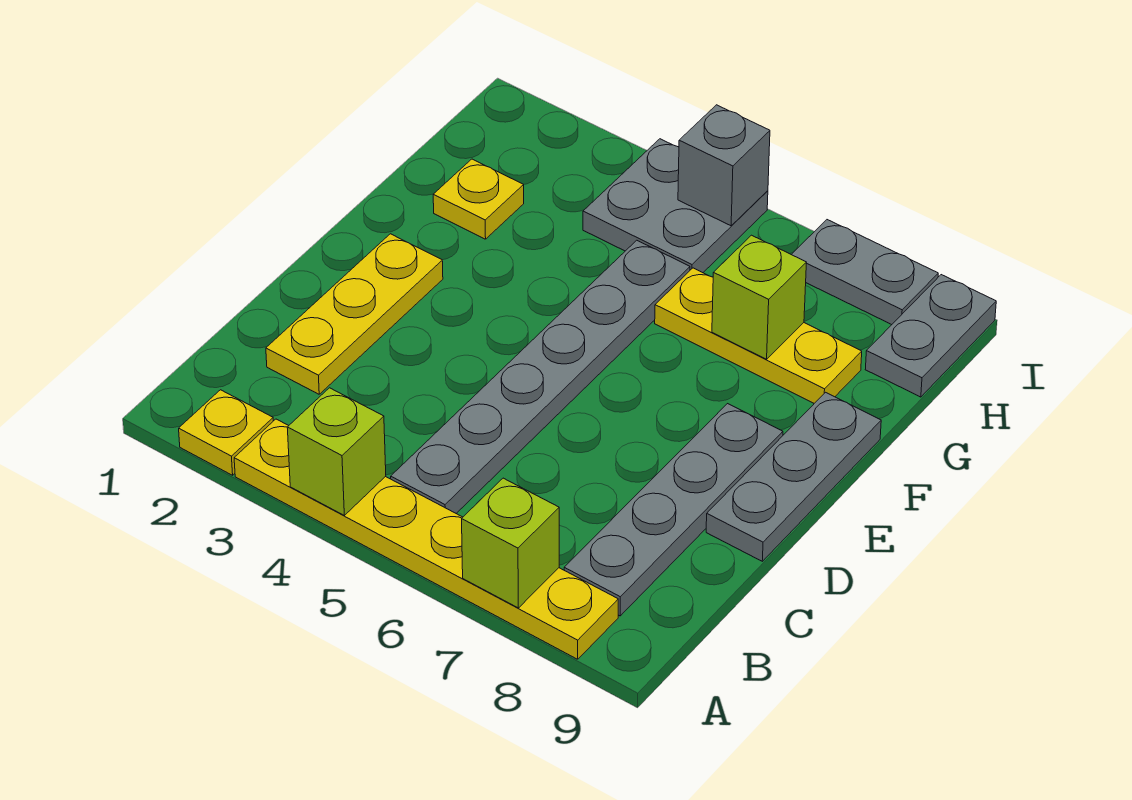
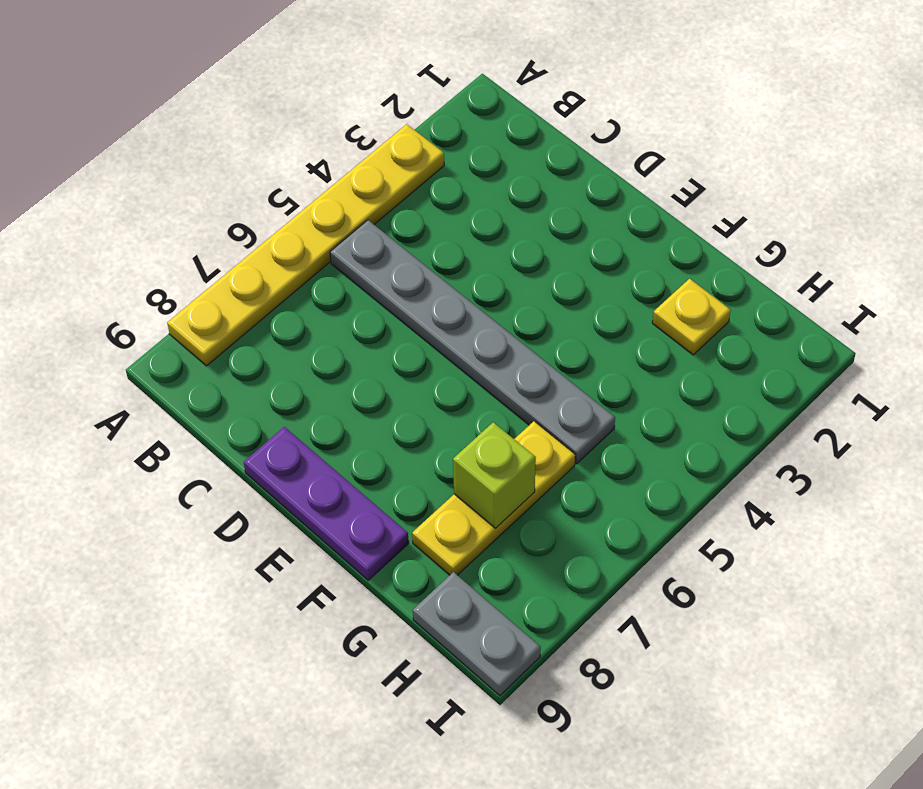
purple 1x3 plate [244,427,409,580] -> grey 1x3 plate [706,392,881,561]
none -> yellow 1x1 plate [179,390,273,475]
none -> grey 1x4 plate [564,404,783,616]
none -> yellow 1x3 plate [266,234,443,394]

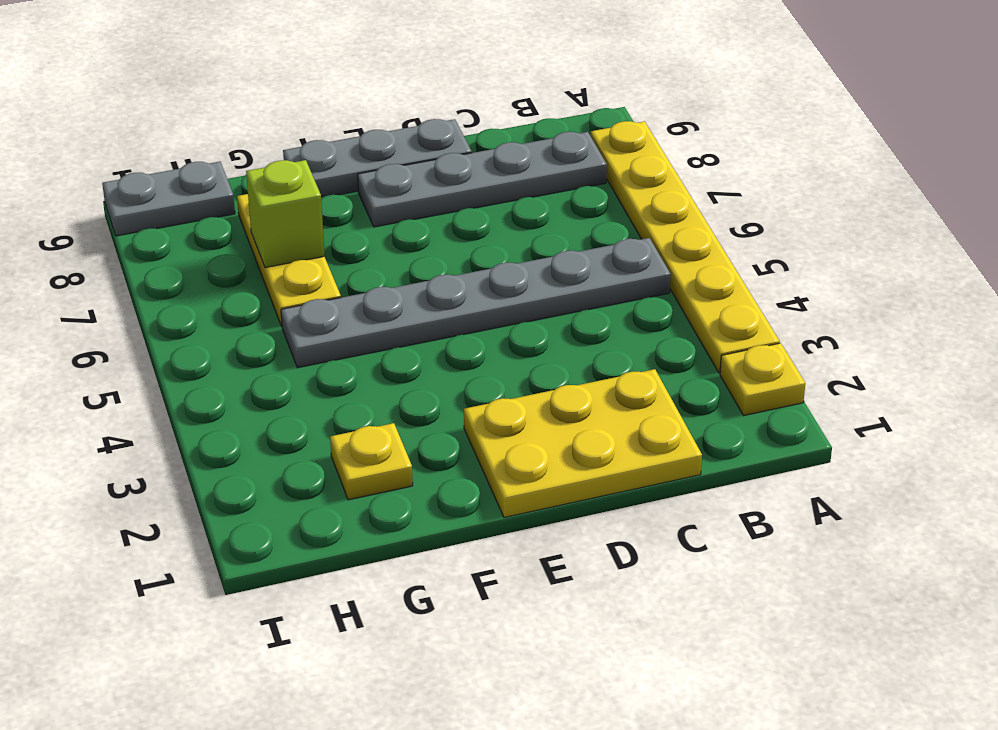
yellow 2x3 plate [464,369,702,517] -> yellow 1x3 plate [266,234,443,394]
none -> grey 2x2 plate [583,139,768,273]
none -> grey 1x2 plate [791,220,938,325]
none -> lime 1x1 brick [287,388,386,515]

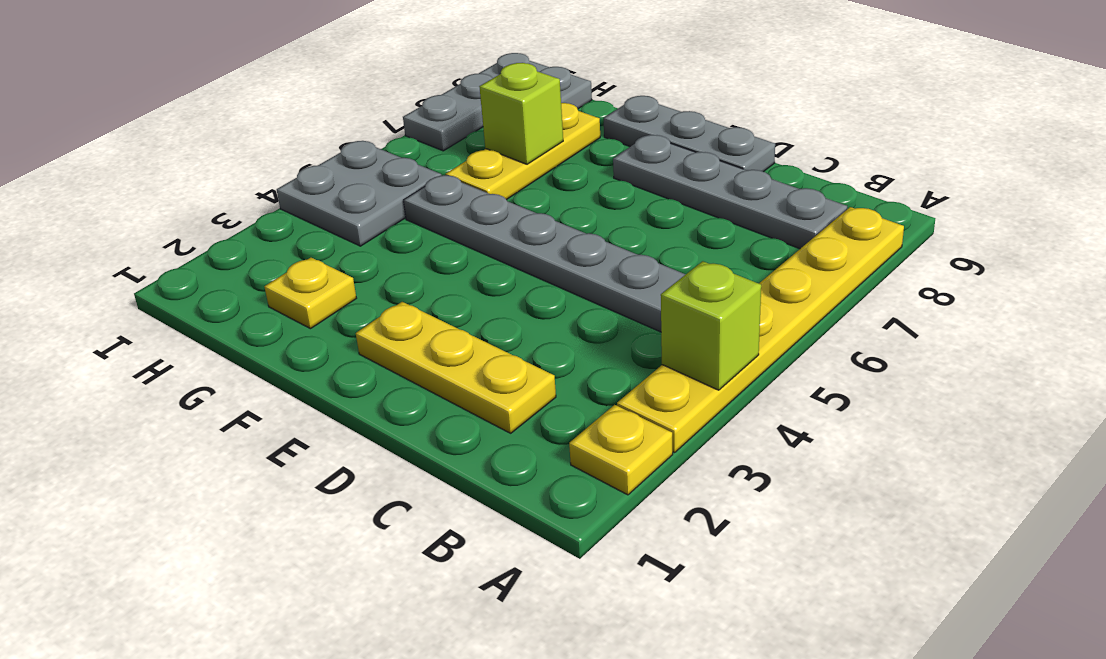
none -> lime 1x1 brick [462,478,559,608]
none -> grey 1x1 brick [678,105,770,226]

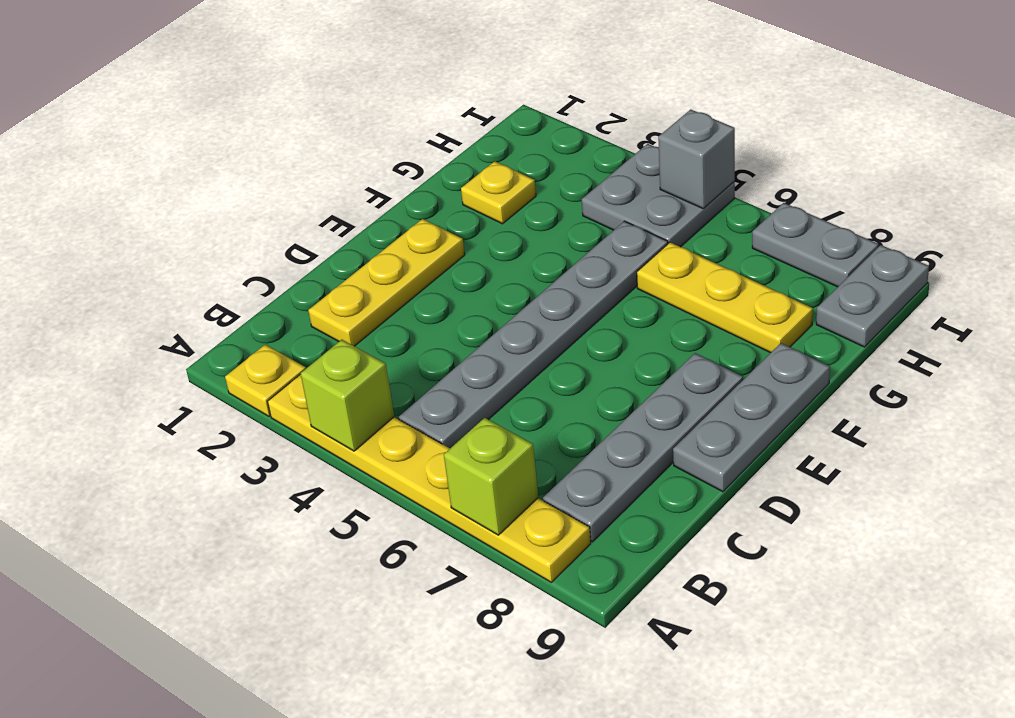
none -> lime 1x1 brick [712,235,806,359]

